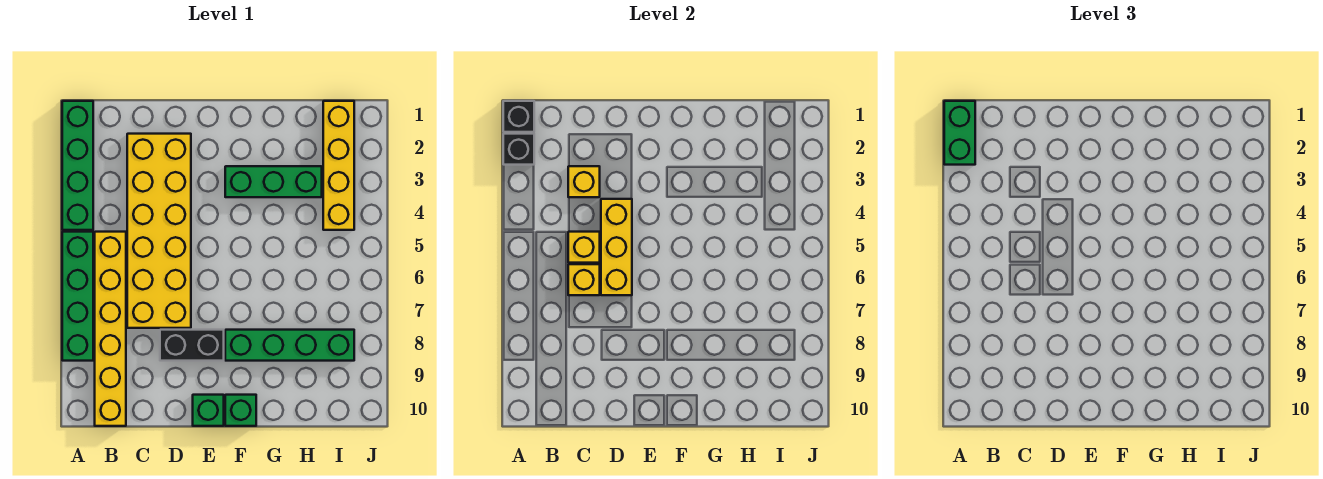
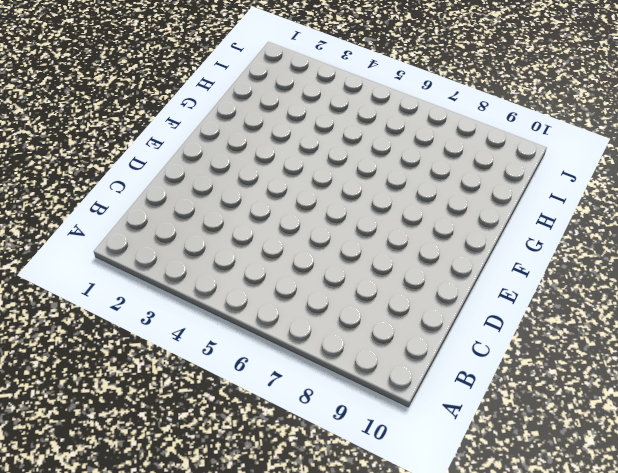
none -> green 1x4 brick [62,101,93,230]
none -> green 1x4 brick [62,232,93,361]
none -> yellow 1x6 brick [95,232,126,426]

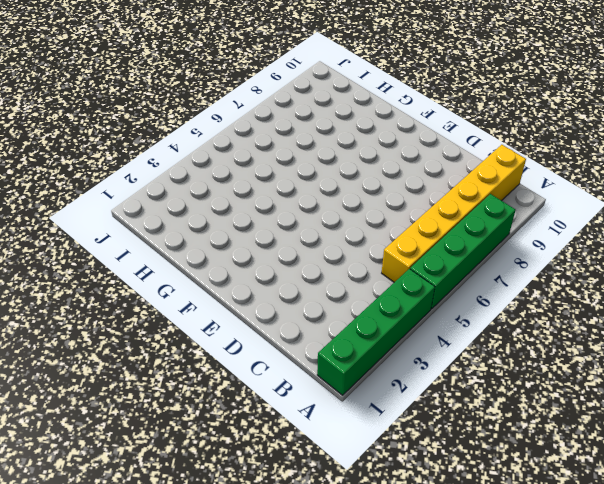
none -> yellow 2x6 brick [127,134,191,328]
none -> black 1x2 brick [160,330,224,361]
none -> green 1x1 brick [193,395,224,426]

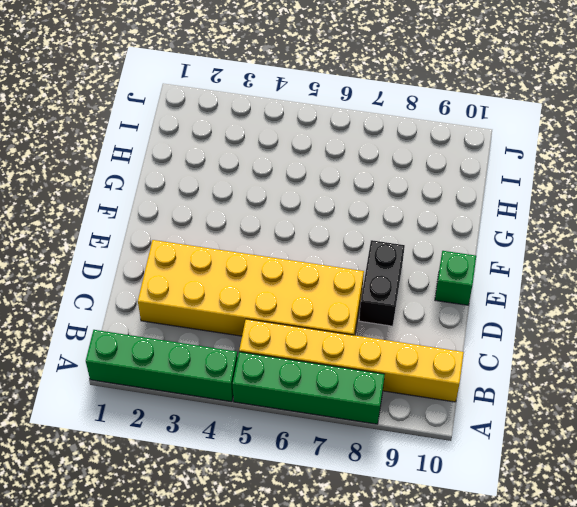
none -> green 1x3 brick [225,166,322,197]
none -> green 1x4 brick [225,330,354,361]
none -> green 1x1 brick [225,395,256,426]

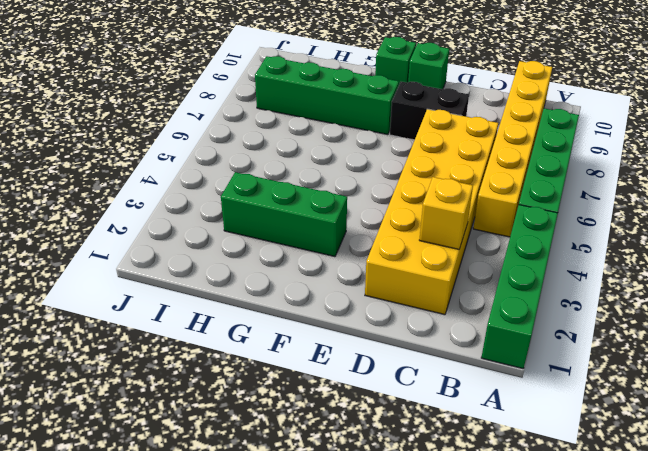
none -> yellow 1x4 brick [323,101,354,230]
none -> black 1x1 brick [503,101,534,132]
none -> black 1x1 brick [503,134,534,165]

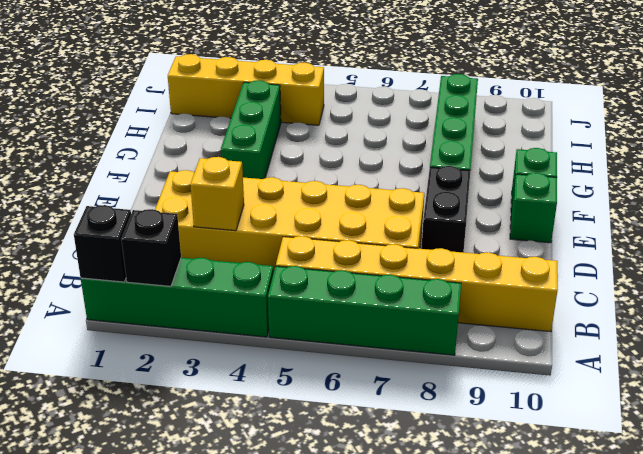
none -> yellow 1x1 brick [568,232,600,263]
none -> yellow 1x1 brick [568,264,600,295]
none -> yellow 1x3 brick [601,199,632,295]

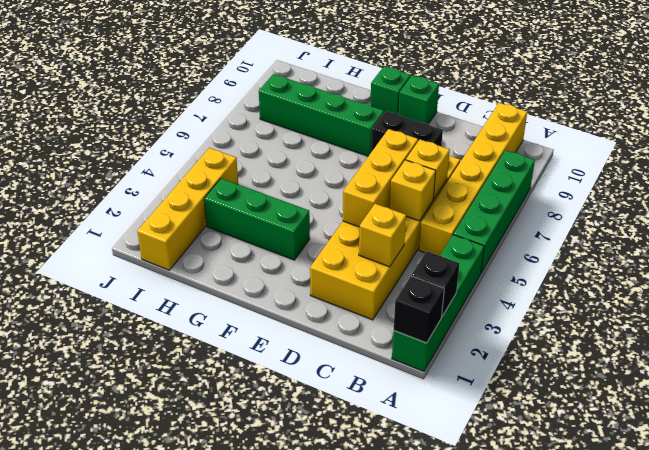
none -> green 1x2 brick [944,101,975,165]

